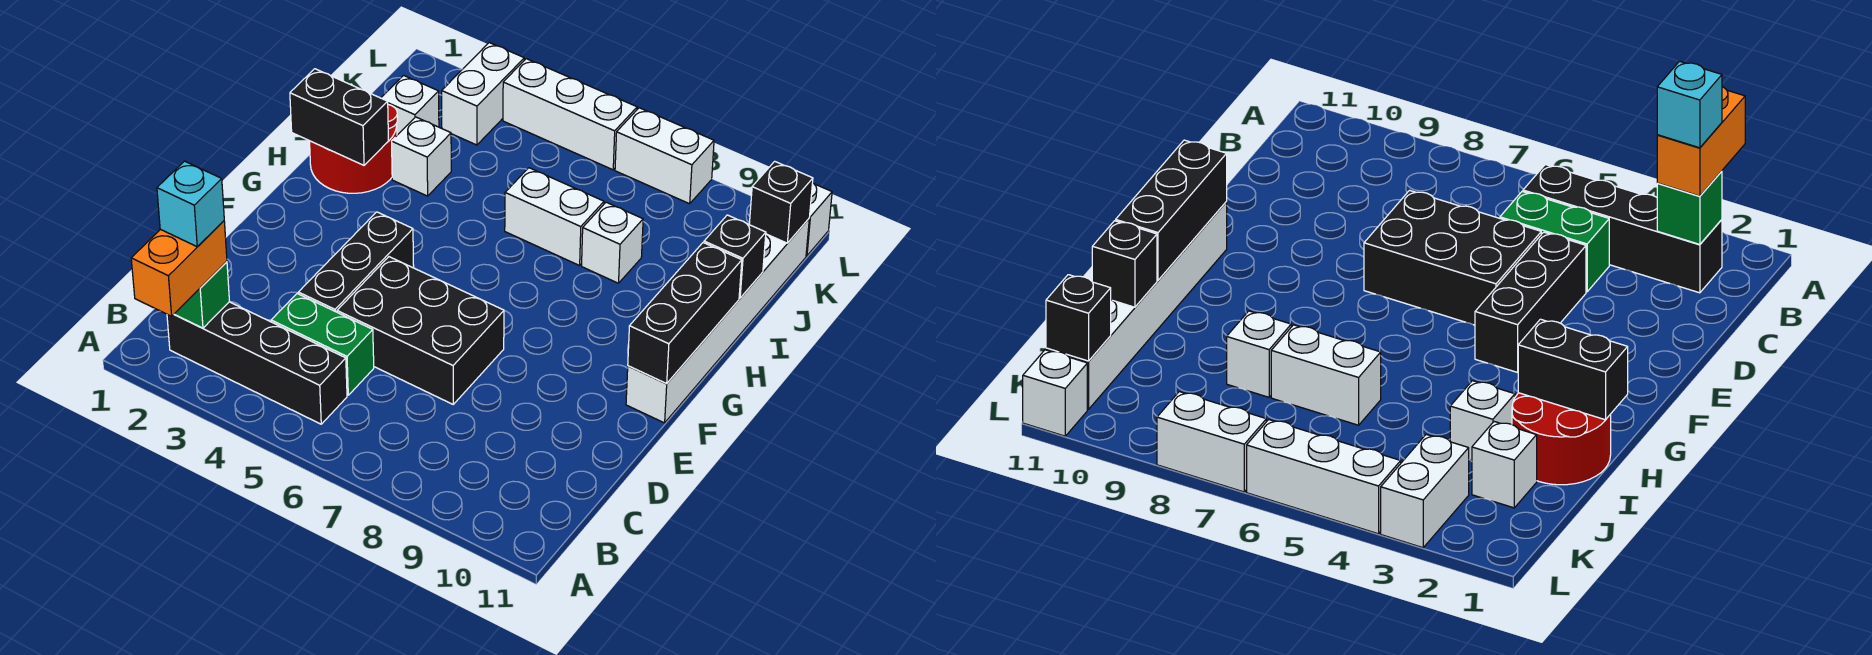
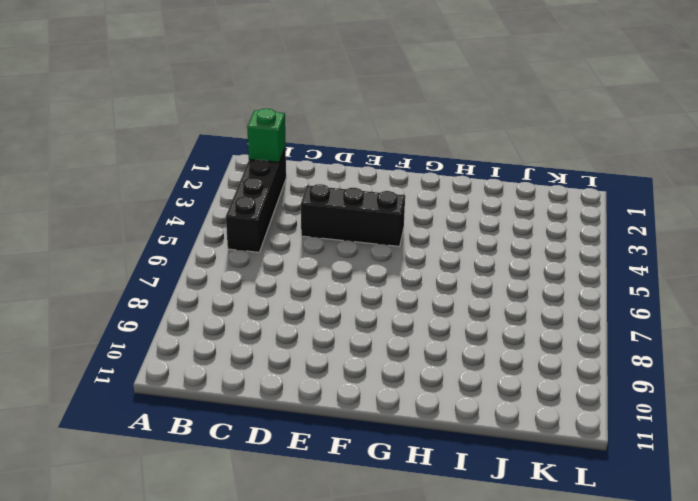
none -> green 1x2 brick [271,294,374,395]
none -> black 2x3 brick [337,257,504,404]
none -> white 1x6 brick [626,219,809,423]

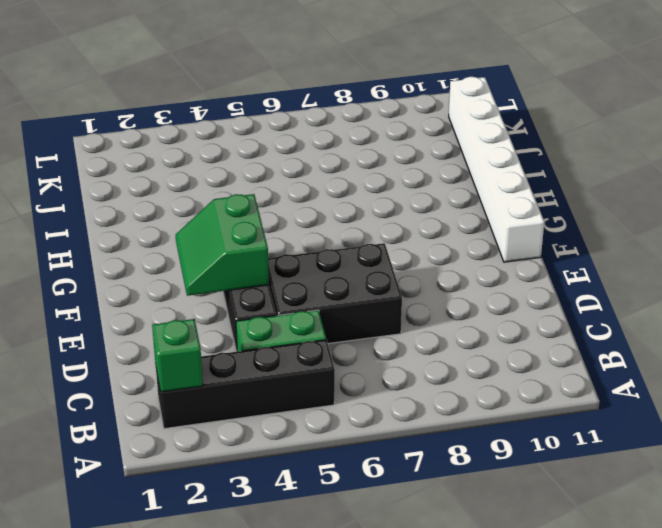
green 2x2 slope [176,194,269,296] -> none
none -> red 2x2 round brick [310,105,398,193]
none -> white 1x1 brick [392,117,451,196]
none -> white 1x2 brick [505,168,604,266]

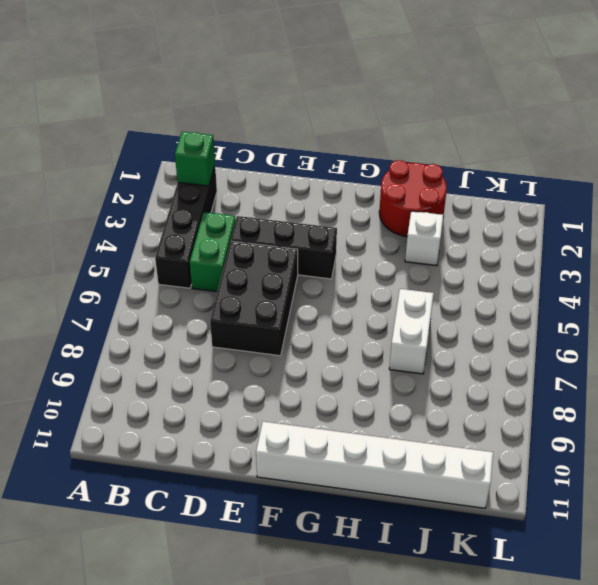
none -> white 1x1 brick [582,202,643,283]
none -> white 1x1 brick [381,75,439,135]
none -> white 1x2 brick [442,43,524,145]

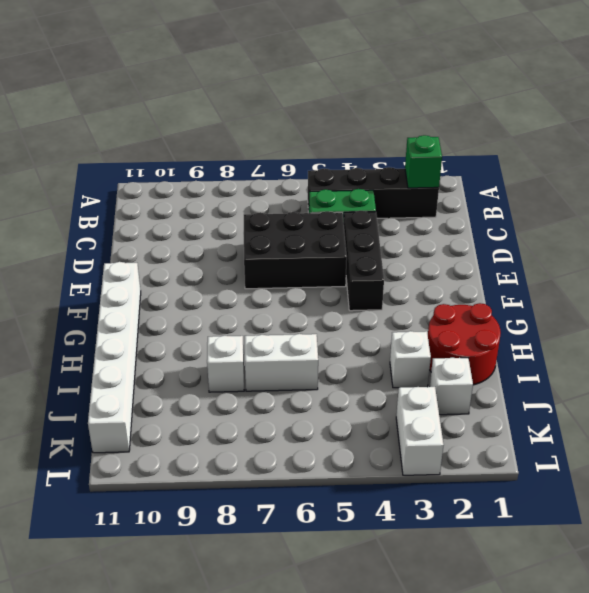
none -> white 1x3 brick [503,59,637,170]
none -> white 1x2 brick [615,108,714,204]
none -> white 1x1 brick [806,183,832,256]

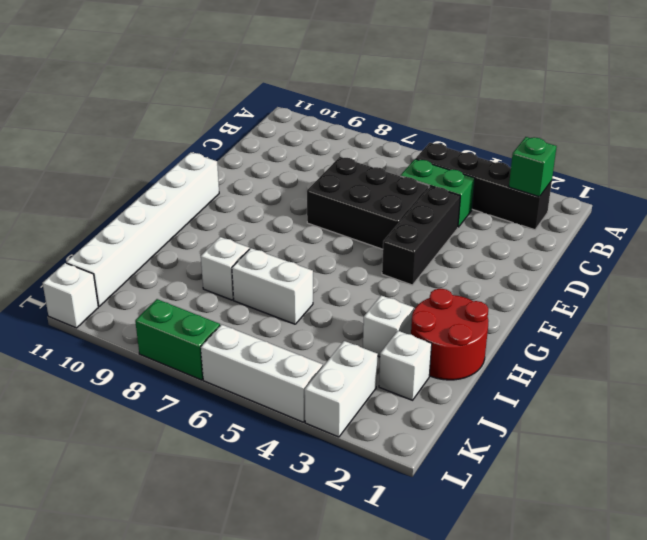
green 1x2 brick [135,299,220,380] -> white 1x2 brick [615,108,714,204]
none -> black 1x3 brick [628,243,742,383]
none -> black 1x2 brick [290,69,388,165]
none -> black 1x1 brick [704,215,766,298]

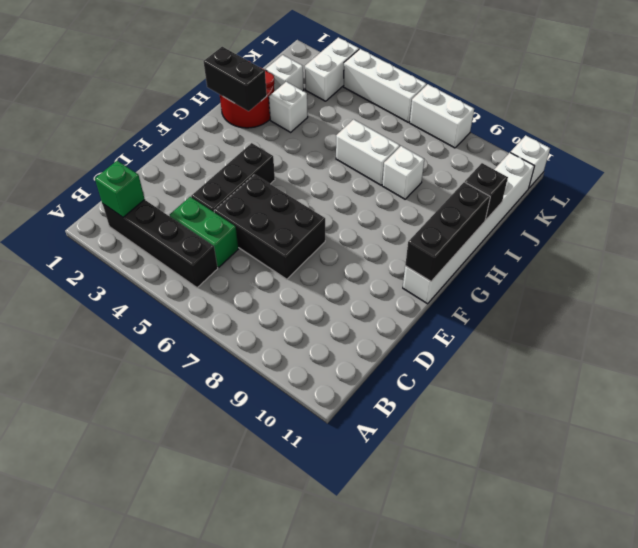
none -> black 1x1 brick [749,161,813,243]
none -> orange 1x2 brick [131,221,227,316]
none -> cyan 1x1 brick [157,161,224,247]

